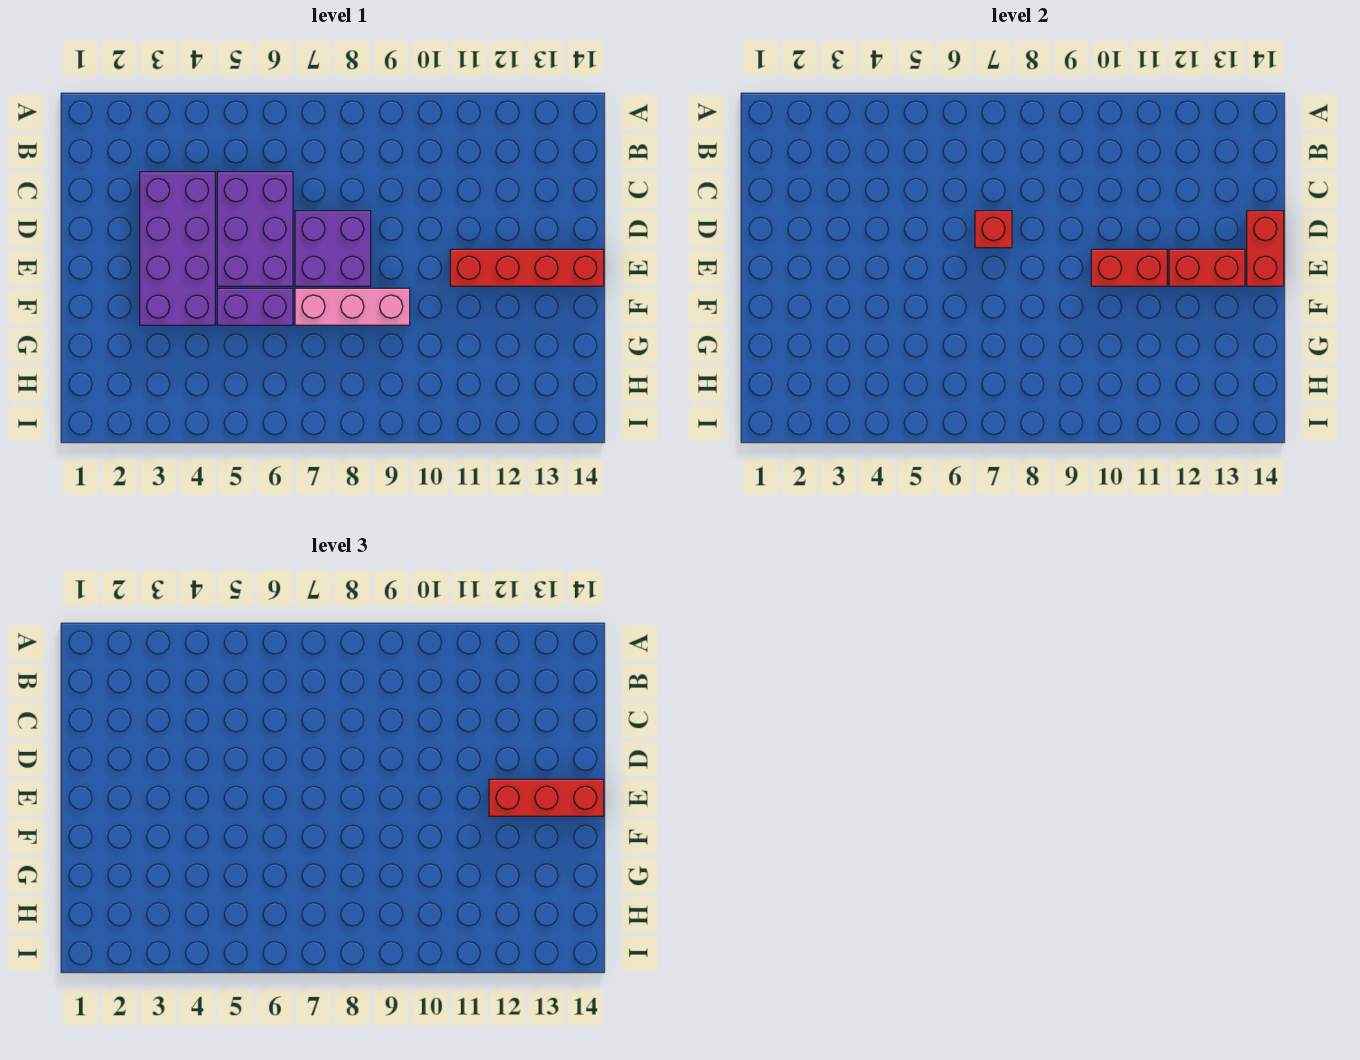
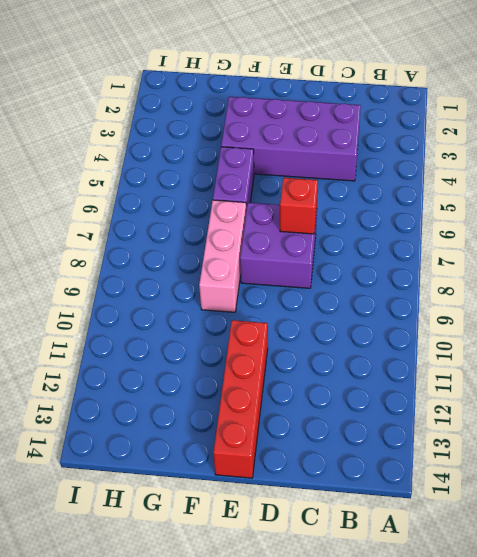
none -> purple 2x3 brick [217,172,293,286]
none -> red 1x2 brick [1247,211,1284,286]

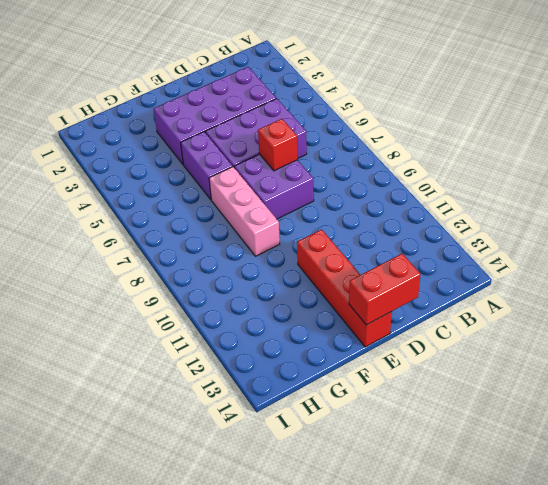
none -> red 1x2 brick [1091,249,1167,286]
none -> red 1x2 brick [1169,249,1245,286]

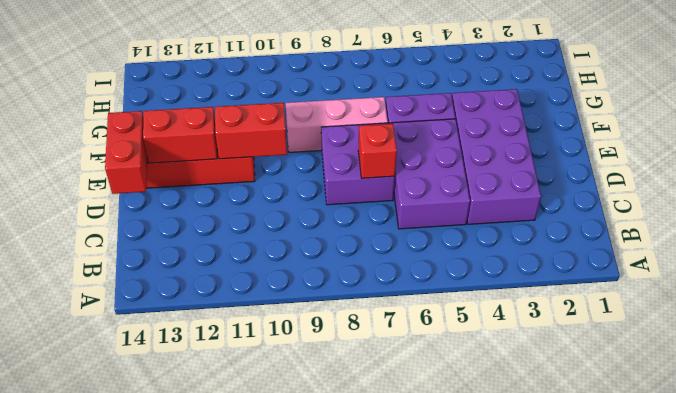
none -> red 1x3 brick [489,779,604,816]

